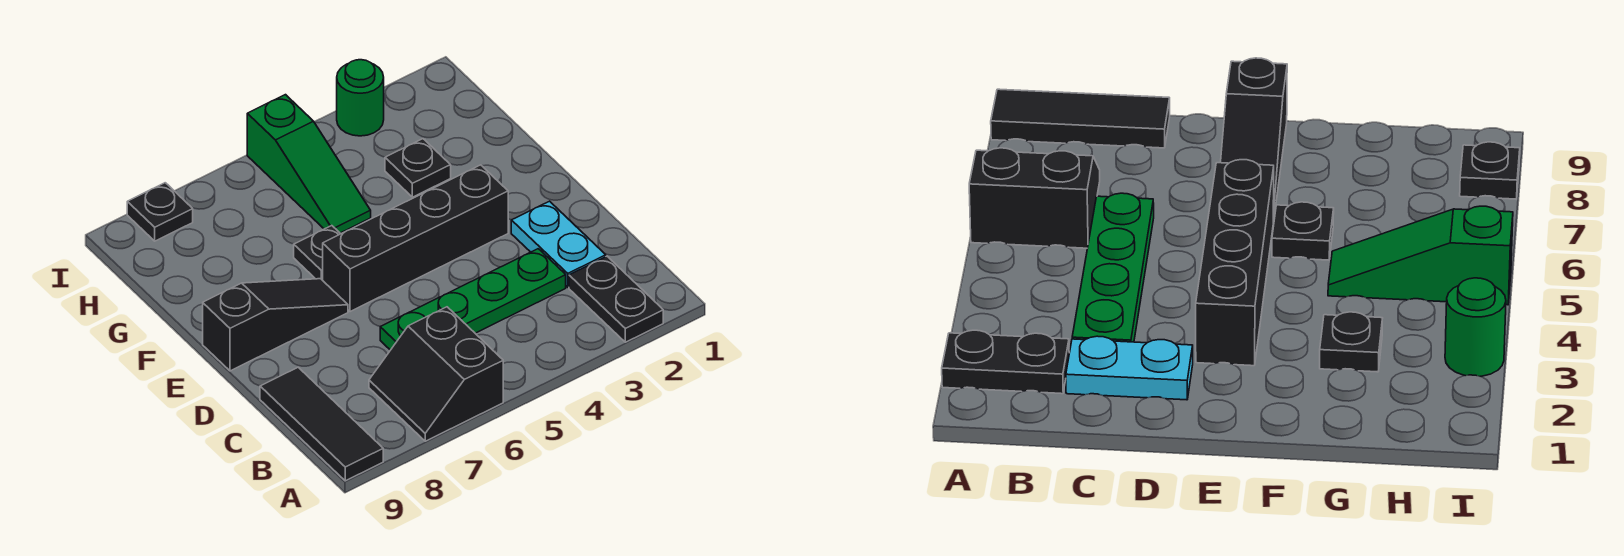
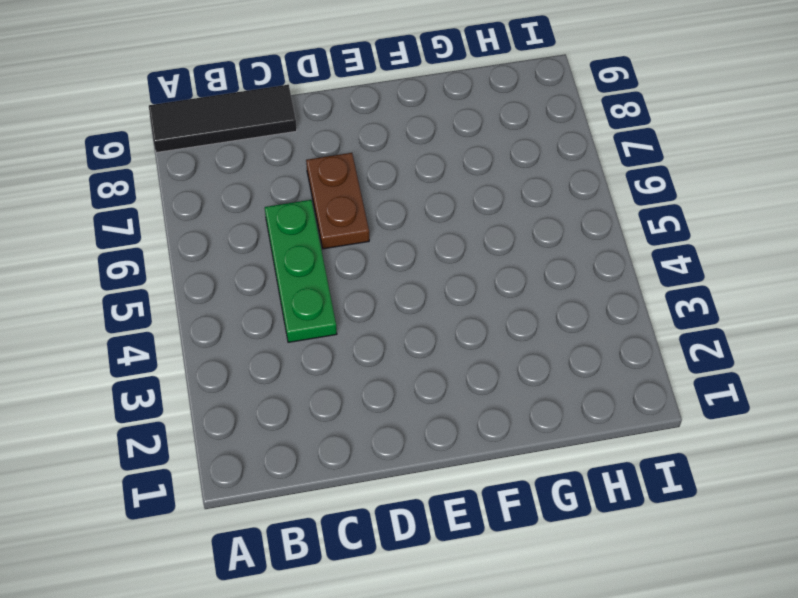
green 1x3 plate [265,200,337,342] -> green 1x4 plate [380,249,566,350]
brown 1x2 plate [306,153,369,249] -> none
none -> black 1x2 plate [569,256,663,342]
none -> black 2x2 slope [369,307,503,441]
none -> cyan 1x2 plate [511,201,606,287]

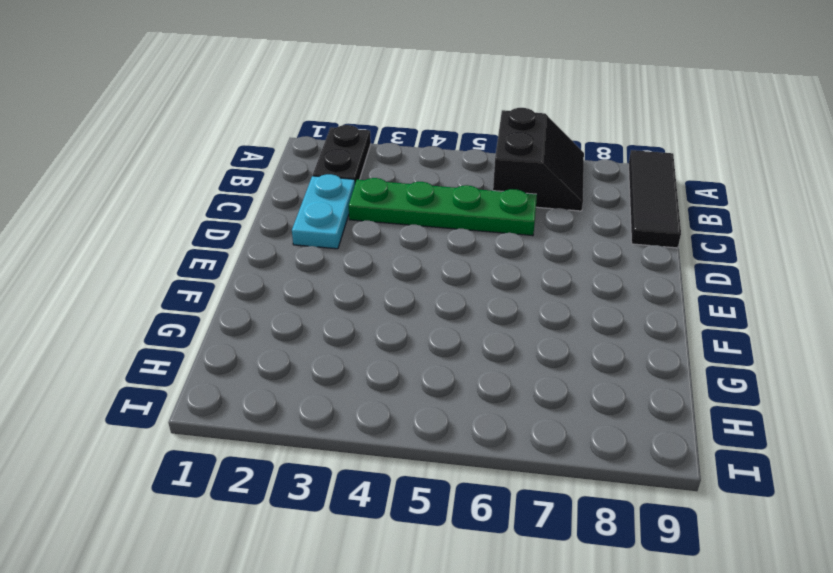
none -> black 1x4 brick [323,165,508,312]
none -> black 1x3 slope [203,279,348,371]
none -> black 1x1 plate [294,226,340,280]

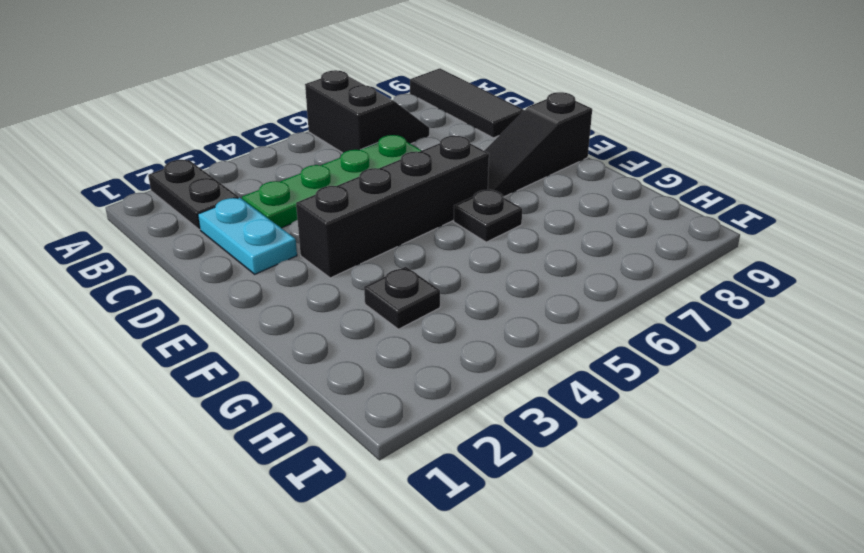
none -> green 1x3 slope [247,95,371,233]
none -> green 1x1 round brick [337,60,384,136]
none -> black 1x1 plate [127,183,193,241]

